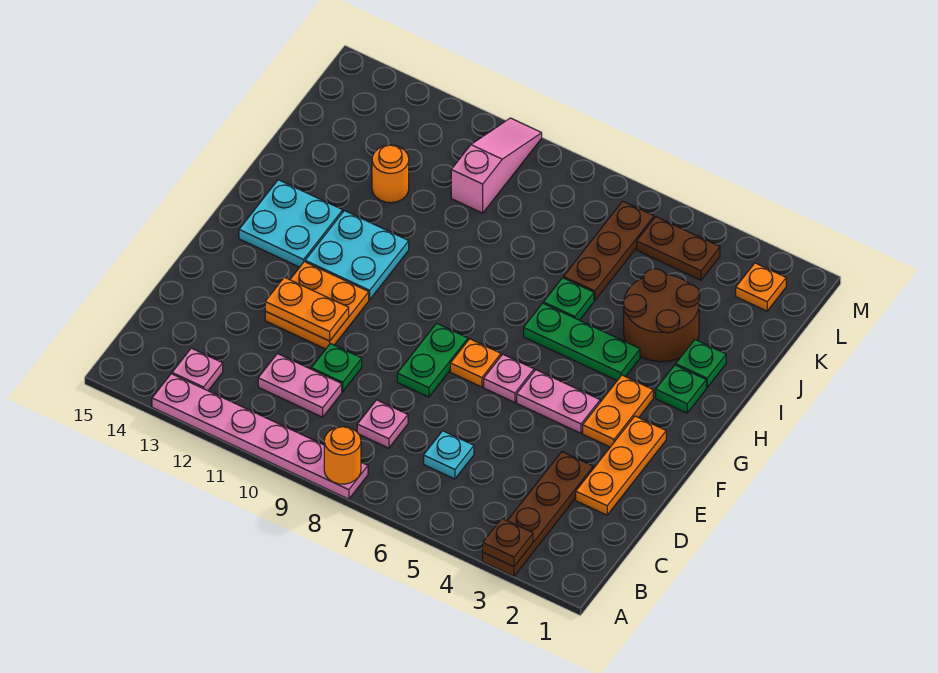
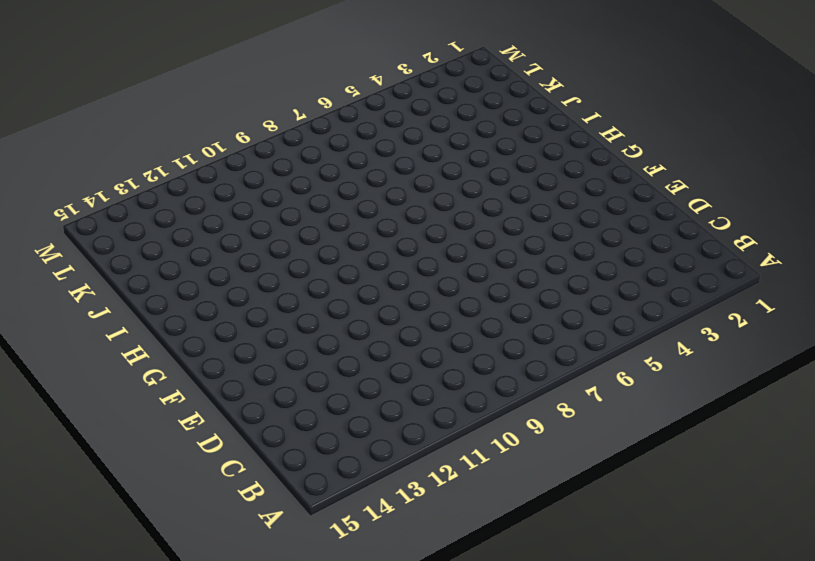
none -> brown 1x4 plate [483,452,593,576]
none -> pink 1x6 plate [152,374,368,499]
none -> pink 1x1 plate [172,348,223,391]

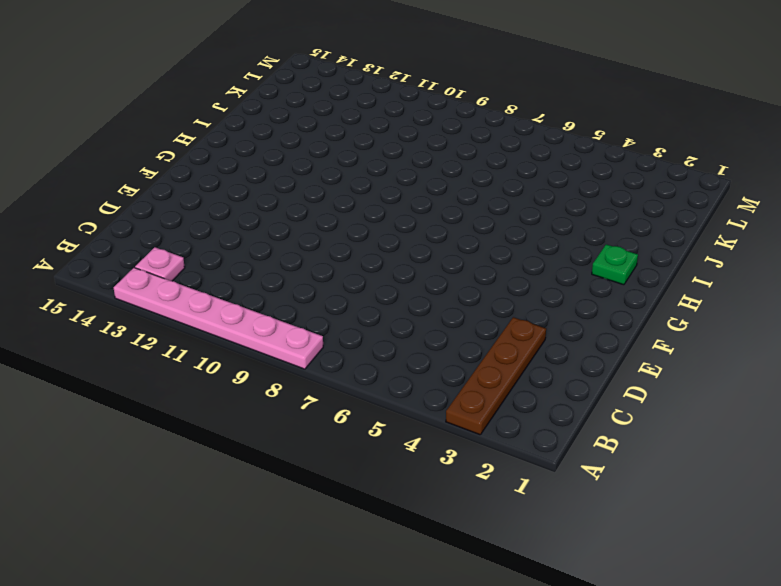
none -> cyan 1x1 plate [424,431,474,479]
none -> pink 1x1 plate [357,400,408,448]
none -> pink 1x2 plate [258,354,342,417]

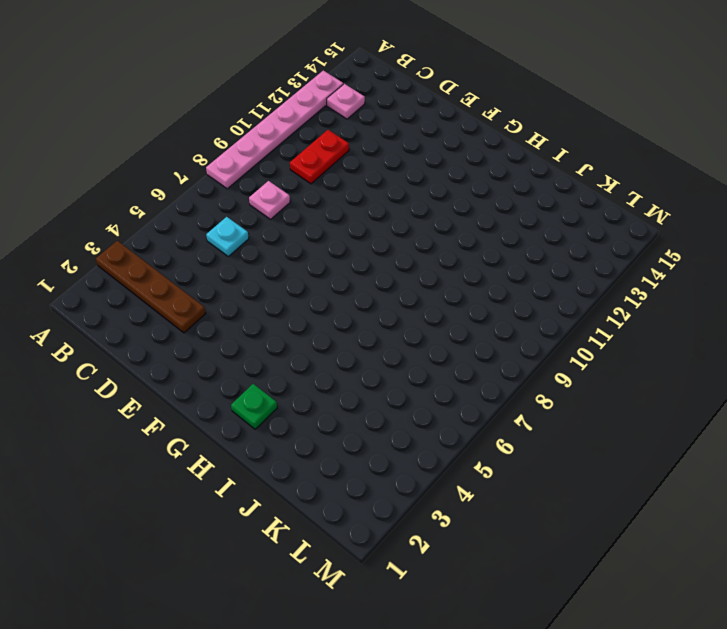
red 1x2 plate [290,130,349,184] -> pink 1x2 plate [258,354,342,417]
none -> orange 1x3 plate [576,416,666,515]
none -> green 1x1 plate [311,344,362,392]
none -> green 1x2 plate [397,323,468,397]

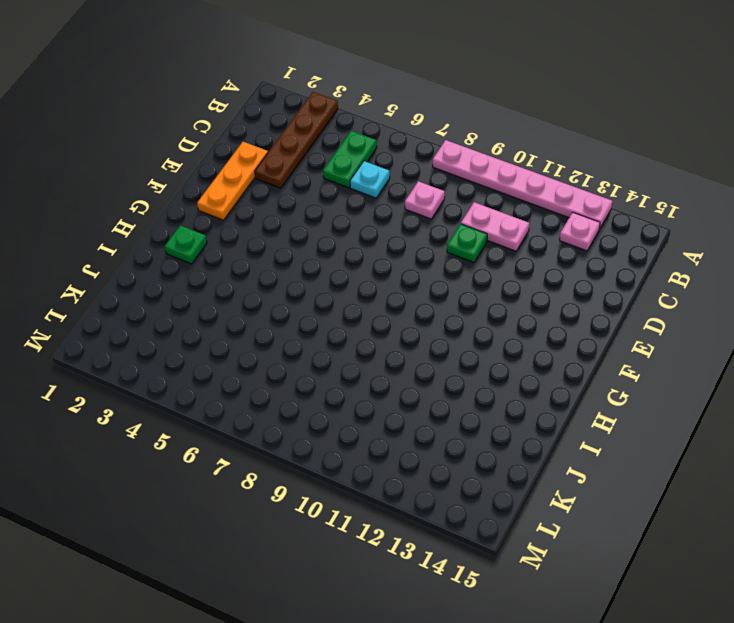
green 1x2 plate [323,131,377,188] -> green 1x2 plate moved to [397,323,468,397]
none -> orange 2x2 plate [265,262,369,349]
none -> orange 1x2 plate [583,375,653,447]
none -> pink 1x2 plate [517,370,600,433]

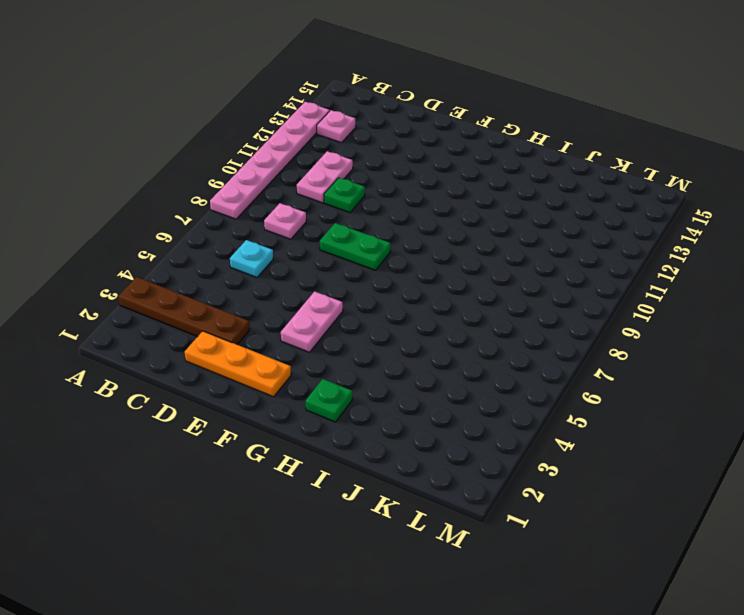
none -> orange 2x2 plate [265,262,369,349]
none -> orange 1x2 plate [583,375,653,447]
none -> pink 1x1 plate [484,354,534,402]

